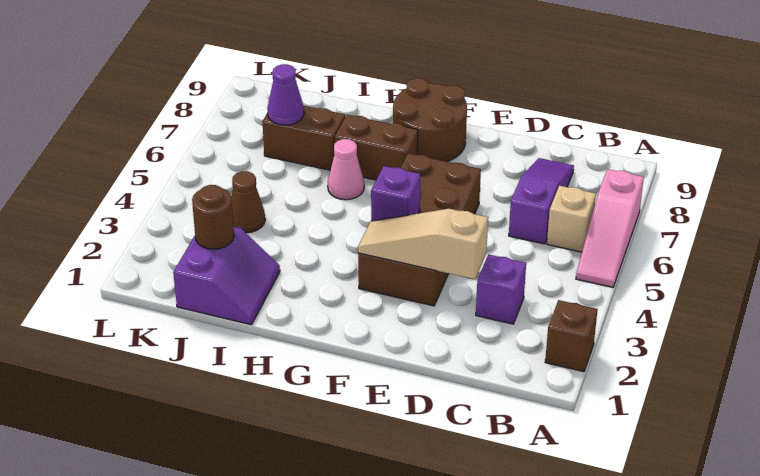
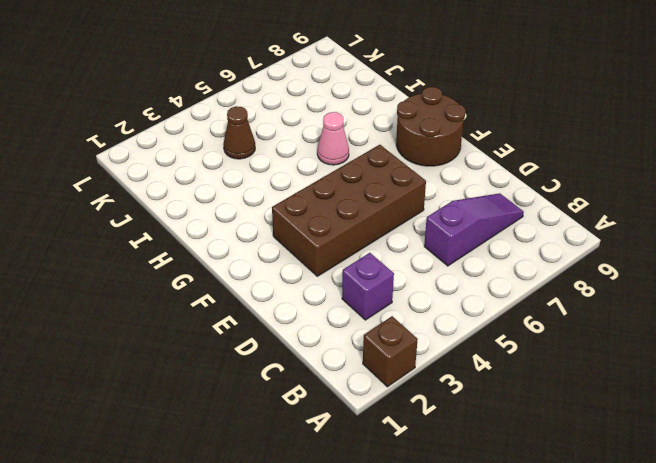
none -> pink 1x3 slope [576,169,644,287]
none -> tan 1x1 brick [547,186,596,252]
none -> brown 1x2 brick [335,115,418,180]

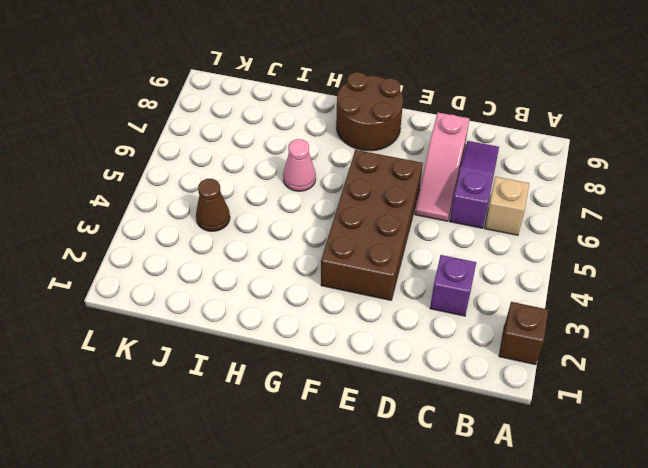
pink 1x3 slope [415,113,469,221] -> pink 1x3 slope moved to [576,169,644,287]
none -> brown 1x2 brick [335,115,418,180]
none -> purple 2x2 slope [173,227,280,325]
none -> brown 1x2 brick [262,106,345,170]

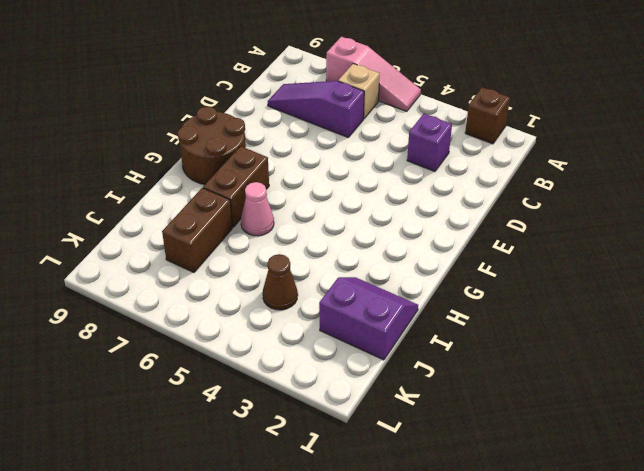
none -> brown 2x4 brick [358,154,481,306]
none -> tan 1x3 slope [358,209,488,279]
none -> purple 1x1 brick [371,166,421,221]

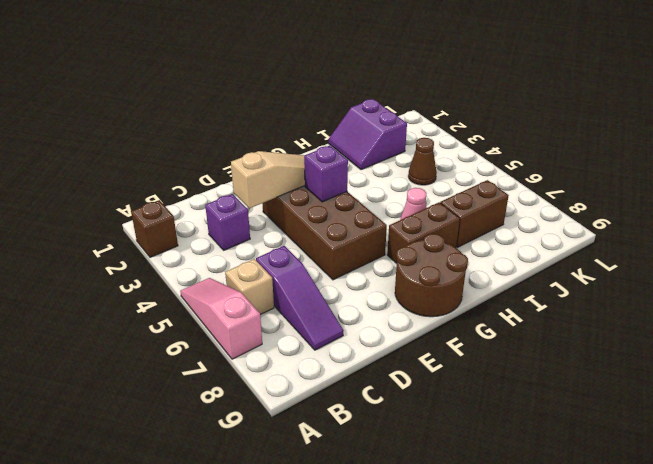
none -> brown 1x1 round brick [192,185,234,249]
none -> purple 1x1 cone [267,64,304,125]

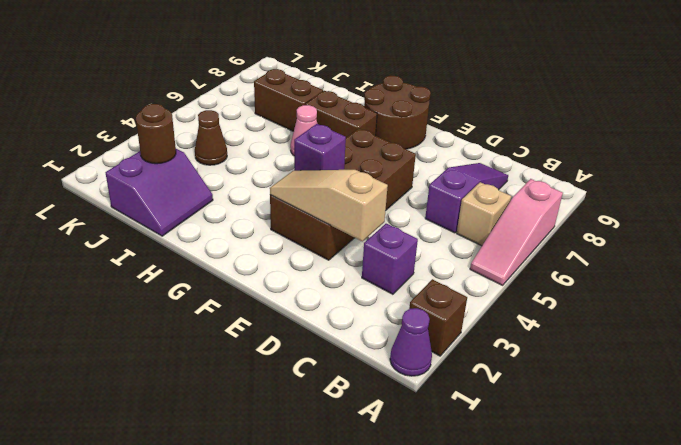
purple 1x1 cone [390,308,432,376] -> purple 1x1 cone moved to [267,64,304,125]

